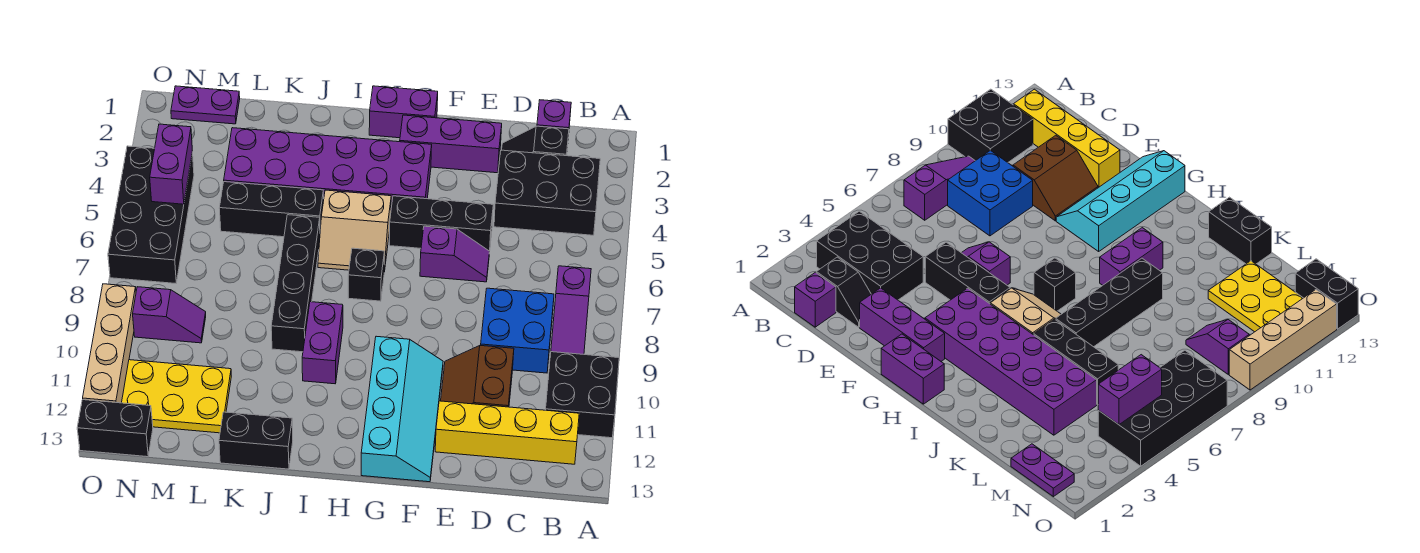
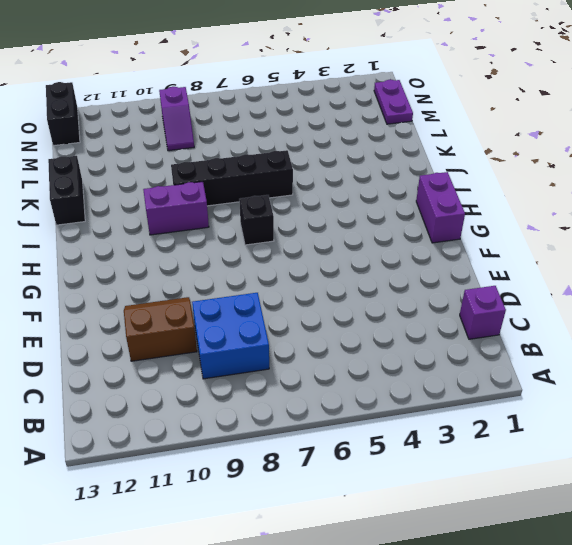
none -> black 2x2 brick [546,352,619,438]
none -> black 2x3 brick [494,150,600,235]
none -> purple 1x3 slope [551,266,591,354]

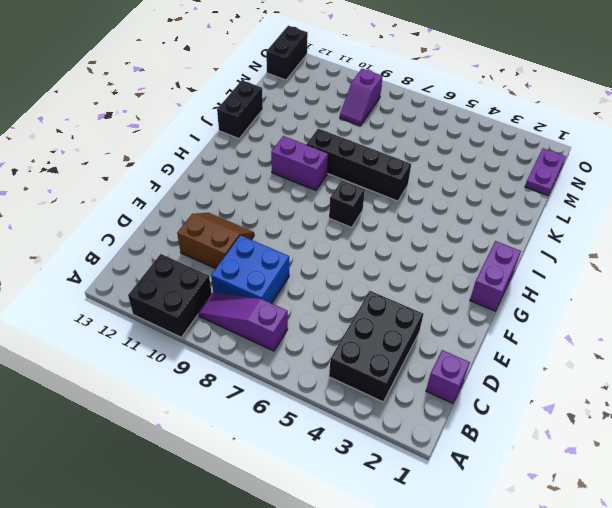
none -> yellow 1x4 brick [435,401,579,464]
none -> black 1x2 slope [502,126,569,156]
none -> purple 1x3 brick [400,115,502,173]

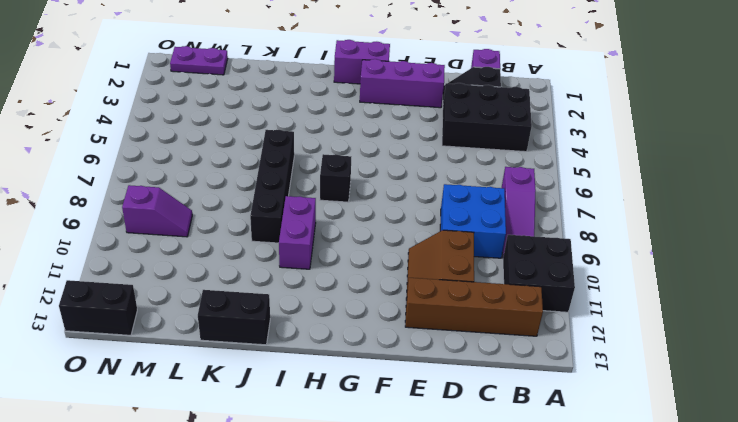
brown 1x4 brick [405,278,543,336] -> yellow 1x4 brick [435,401,579,464]
none -> black 1x3 brick [389,196,493,251]
none -> purple 1x2 slope [420,226,490,282]
none -> cyan 2x4 slope [361,336,443,482]

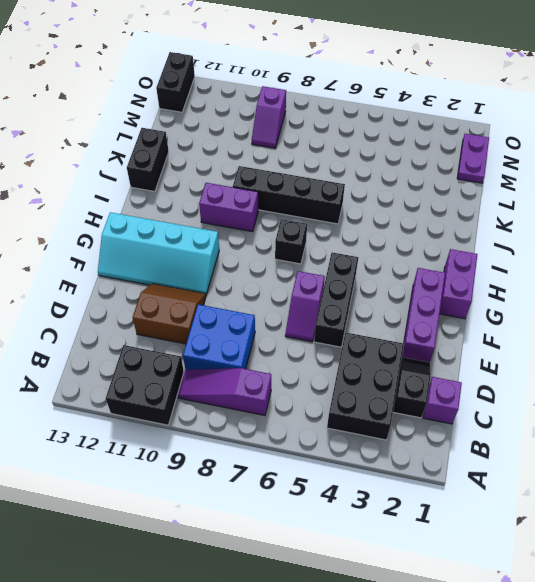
none -> yellow 1x4 brick [435,401,579,464]
none -> purple 2x6 brick [224,128,432,208]
none -> tan 2x2 slope [318,190,391,272]

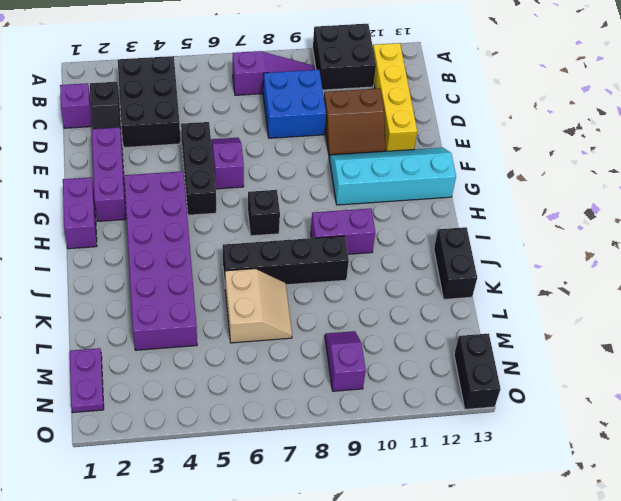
tan 2x2 slope [225,269,292,343] -> tan 2x2 slope moved to [318,190,391,272]
none -> black 1x3 brick [219,182,324,237]
none -> yellow 2x3 plate [122,360,231,433]
none -> black 2x4 brick [108,146,194,284]

